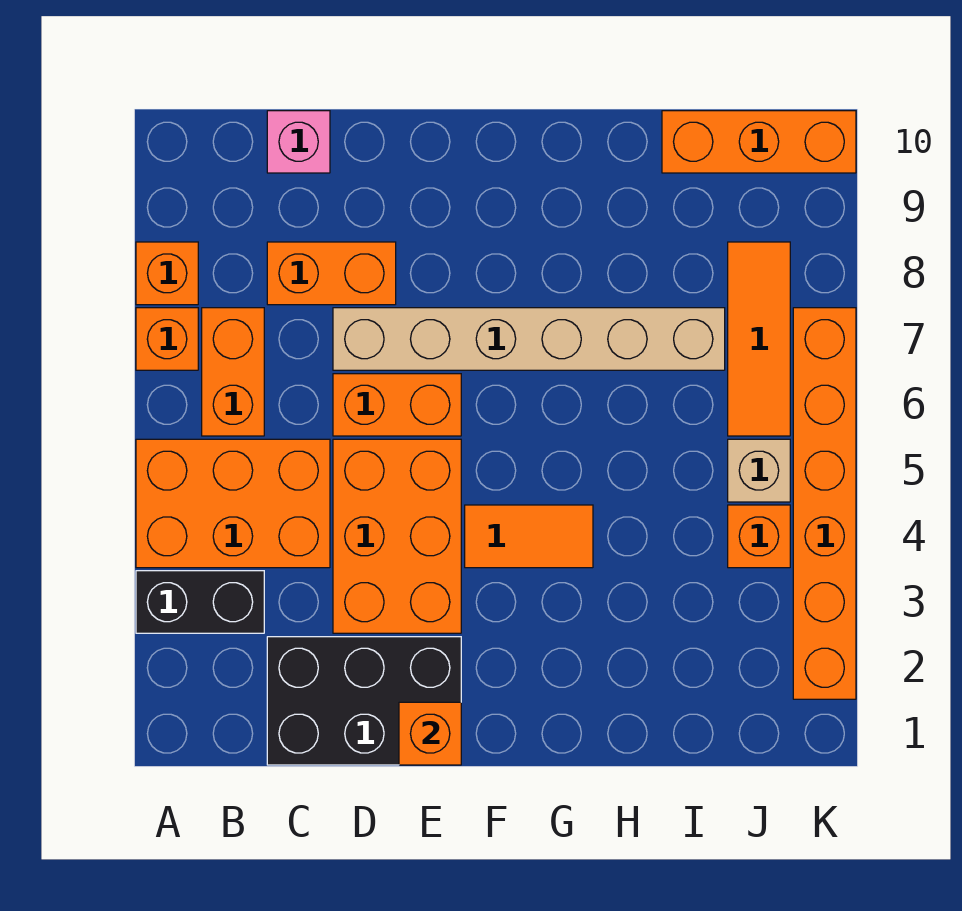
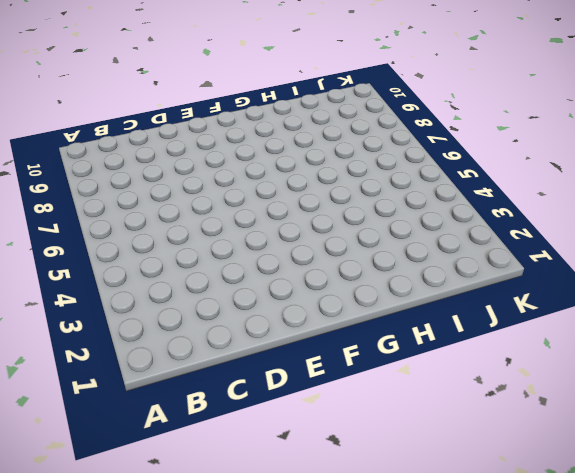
none -> black 1x2 brick [136,571,264,633]
none -> orange 2x3 brick [136,439,330,568]
none -> orange 1x1 brick [136,308,198,370]

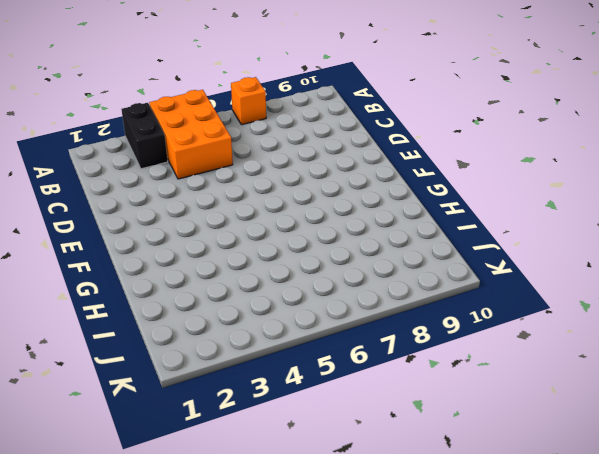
none -> orange 1x1 brick [136,242,198,305]
none -> orange 1x2 brick [202,308,264,436]
none -> black 2x3 brick [267,637,461,765]

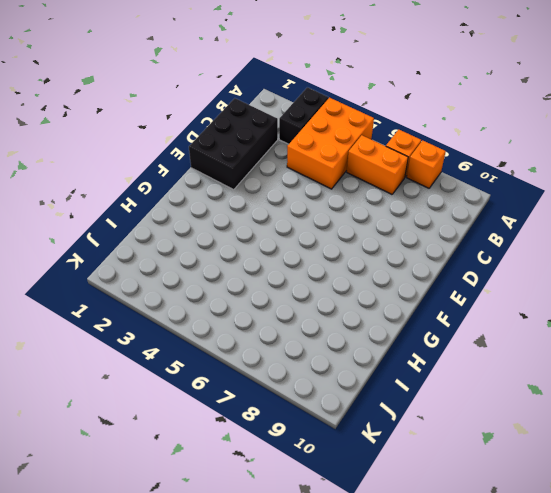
none -> orange 1x2 brick [267,242,396,305]
none -> pink 1x1 brick [267,111,330,173]
none -> orange 2x3 brick [333,439,461,633]

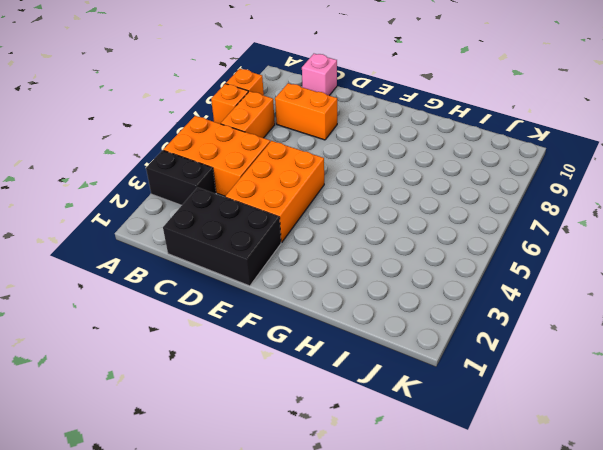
none -> orange 1x2 brick [333,374,461,436]
none -> tan 1x6 brick [333,308,725,370]
none -> orange 1x2 tile [465,505,593,568]

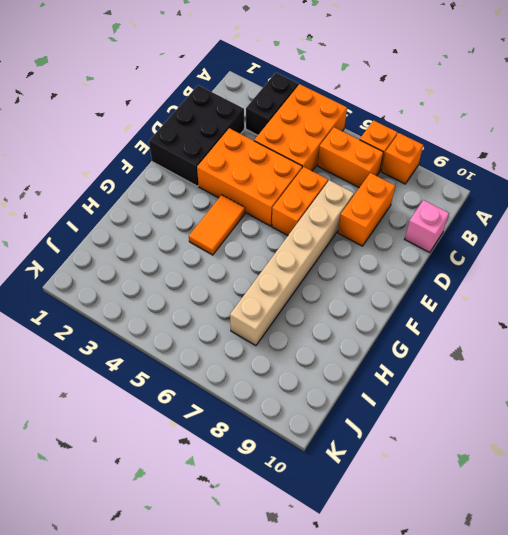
none -> orange 1x3 brick [662,111,856,173]
none -> orange 1x1 brick [728,505,790,568]
none -> tan 1x1 brick [728,439,790,502]

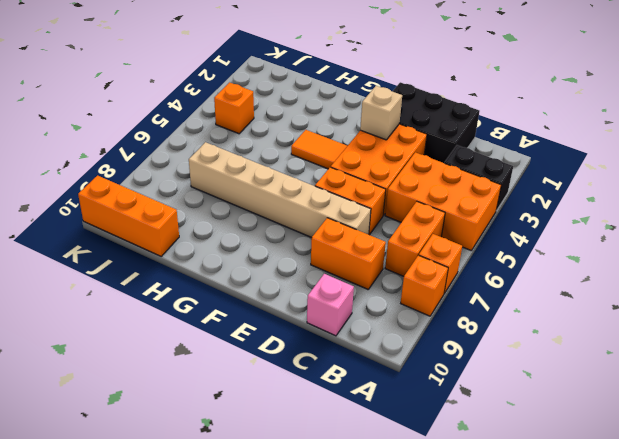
tan 1x1 brick [360,86,402,140] -> tan 1x1 brick moved to [728,439,790,502]
none -> orange 1x3 tile [728,242,790,436]
none -> orange 1x6 brick [793,308,856,699]
none -> orange 1x1 brick [399,702,461,765]

